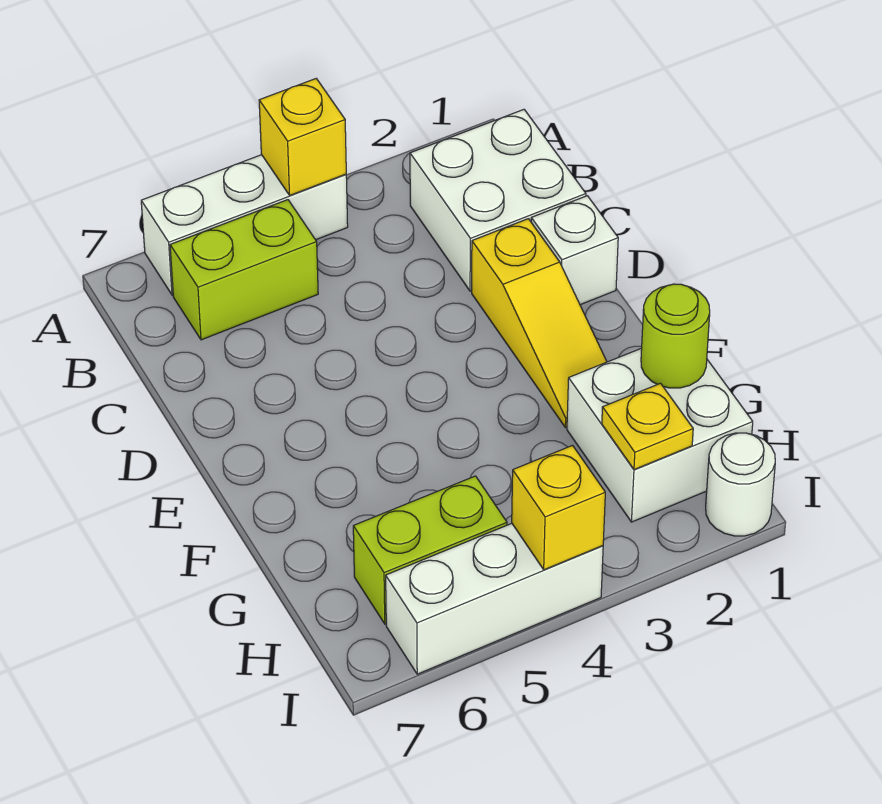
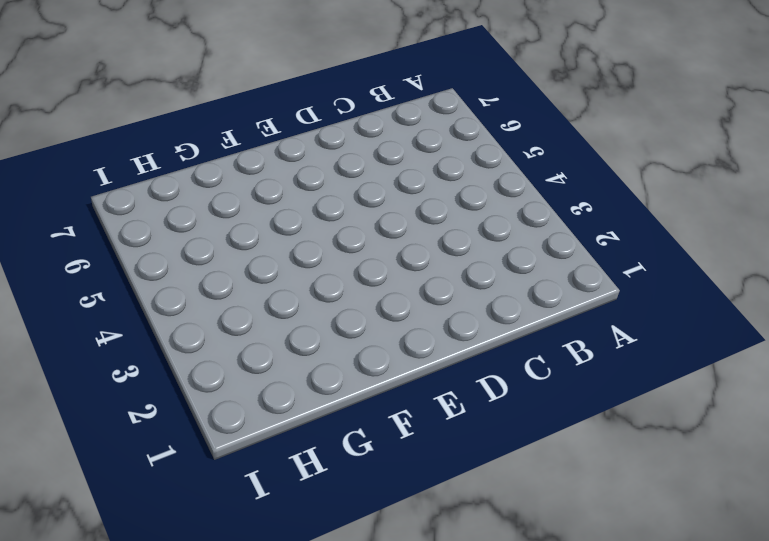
none -> white 1x3 brick [141,155,348,295]
none -> white 2x2 brick [410,110,586,291]
none -> lime 1x2 brick [170,200,318,340]

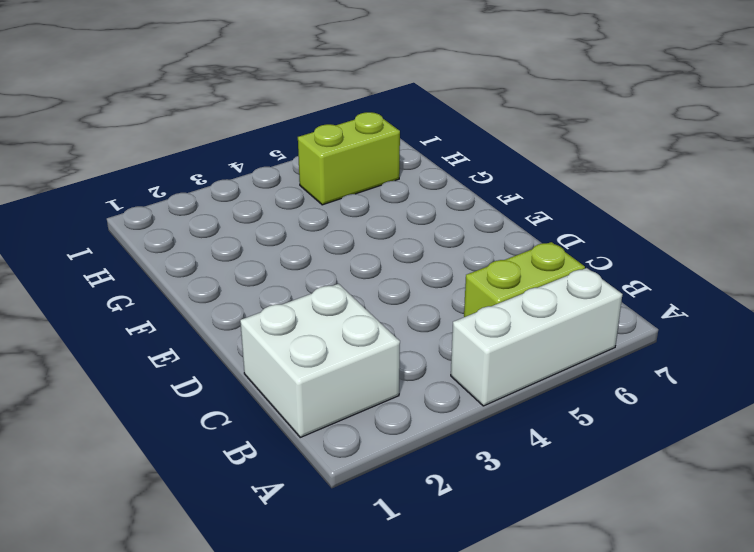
none -> white 1x1 brick [531,196,618,305]
none -> yellow 1x3 slope [472,219,607,428]
none -> white 2x2 brick [567,348,753,522]

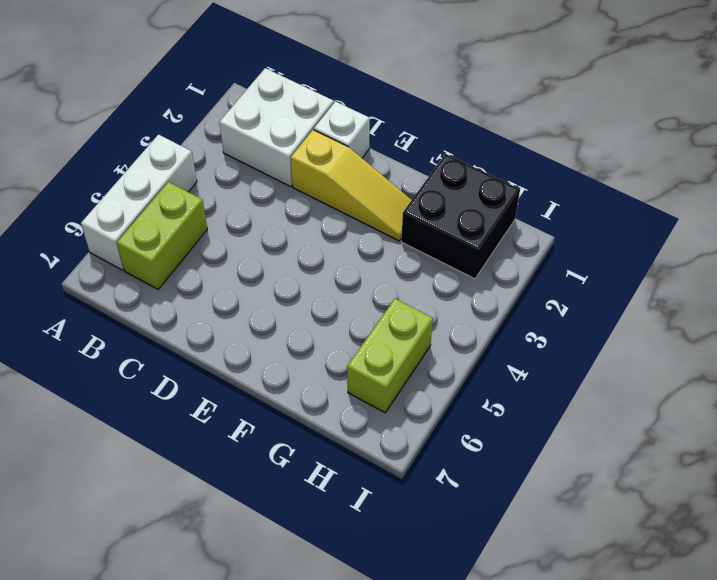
black 2x2 brick [401,154,520,279] -> white 2x2 brick [567,348,753,522]
none -> white 1x1 round brick [706,433,775,536]
none -> white 1x3 brick [386,523,603,674]
none -> yellow 1x1 brick [259,79,346,195]

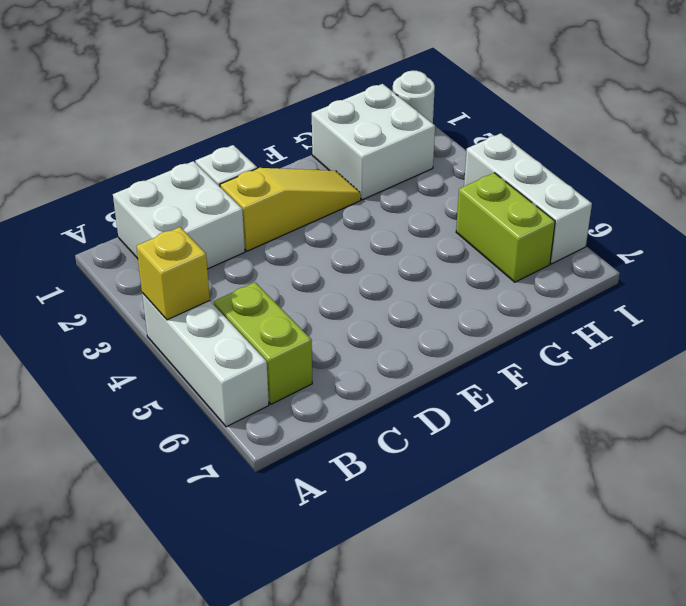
none -> lime 1x1 round brick [641,284,710,388]
none -> yellow 1x1 plate [602,383,693,470]
none -> yellow 1x1 brick [512,446,605,570]

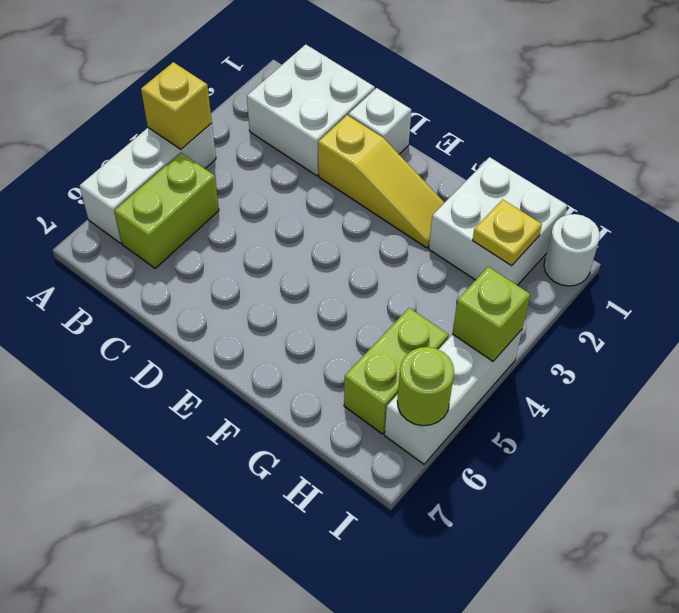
lime 1x1 brick [452,267,530,361] -> yellow 1x1 brick [512,446,605,570]
lime 1x1 round brick [397,347,454,426] -> lime 1x1 round brick moved to [641,284,710,388]

